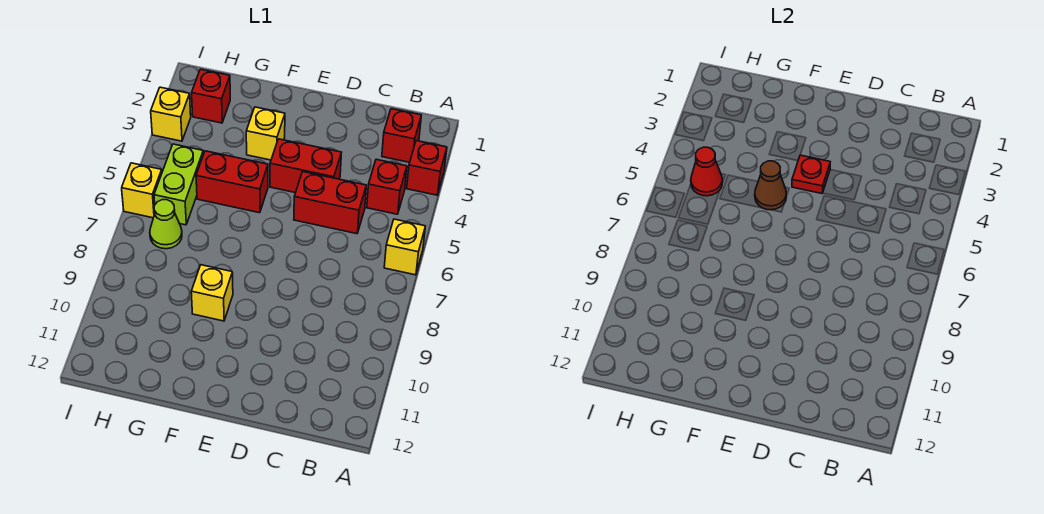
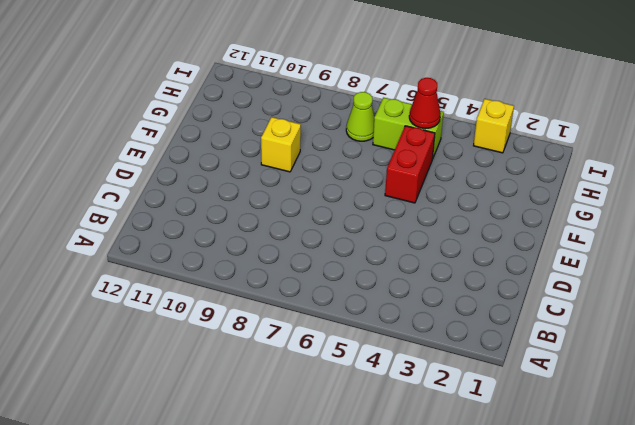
none -> red 1x1 brick [407,141,447,195]
none -> yellow 1x1 brick [384,219,425,275]
none -> red 1x1 brick [382,109,421,162]

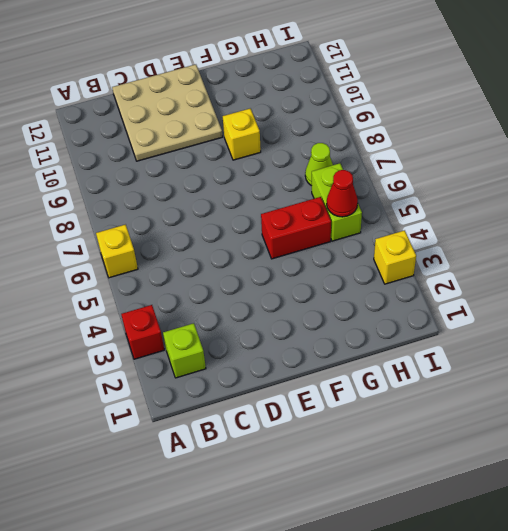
lime 1x1 brick [163,323,206,378] -> red 1x1 brick [382,109,421,162]
tan 3x3 plate [112,64,222,161] -> none
none -> red 1x1 brick [367,159,407,214]
none -> red 1x2 brick [294,172,366,234]
none -> red 1x2 brick [270,139,342,193]

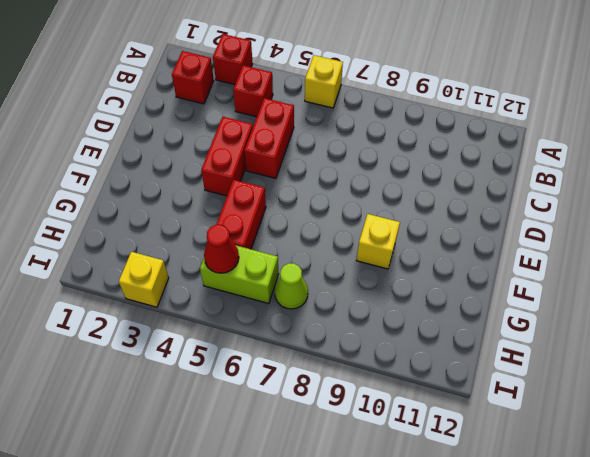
none -> yellow 1x1 brick [246,107,285,160]
none -> red 1x1 brick [192,69,230,123]
none -> yellow 1x1 brick [122,163,162,218]

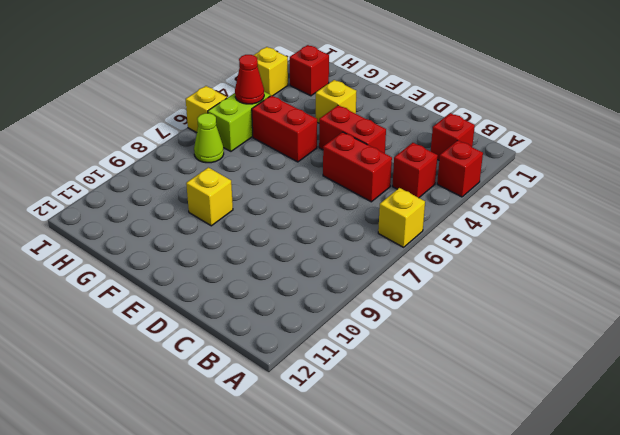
none -> red 1x1 plate [792,155,830,194]
none -> brown 1x1 cone [755,161,786,210]

